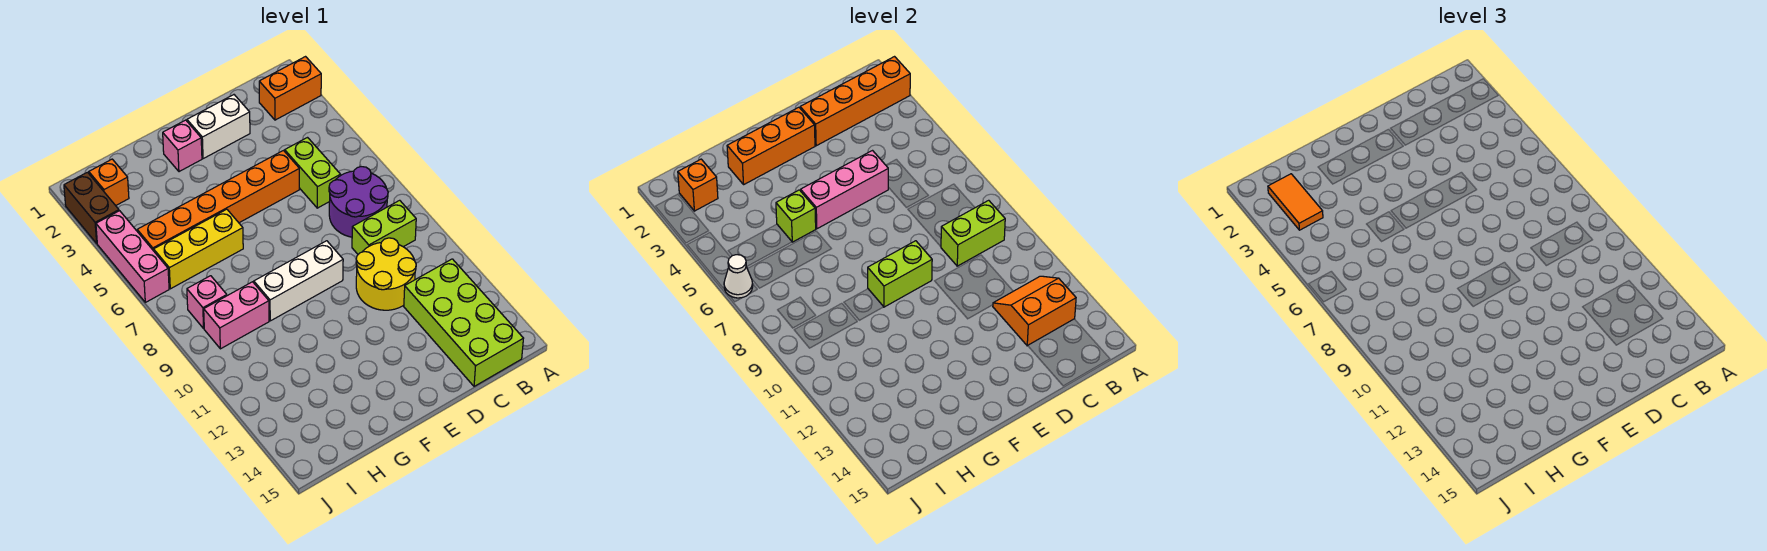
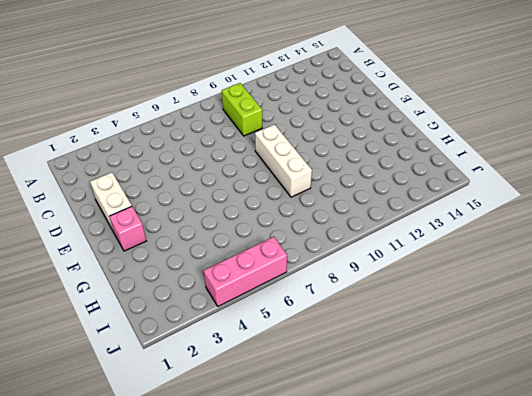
none -> orange 1x2 brick [259,57,321,120]
none -> purple 2x2 round brick [329,167,388,237]
none -> lime 2x4 brick [404,259,523,386]

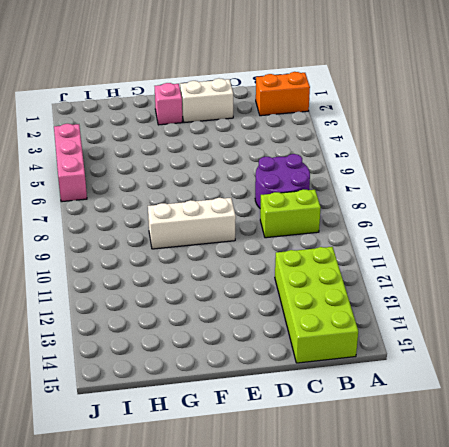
none -> lime 1x2 brick [285,138,340,208]
none -> yellow 2x2 round brick [356,238,416,310]
none -> orange 1x6 brick [137,151,299,251]

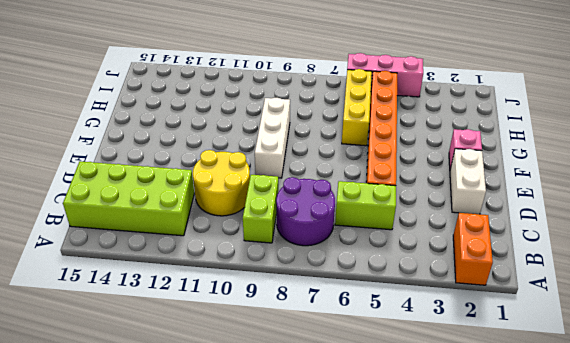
none -> pink 1x2 brick [204,282,269,349]
none -> orange 1x1 brick [89,159,129,206]
none -> pink 1x1 brick [187,276,227,328]

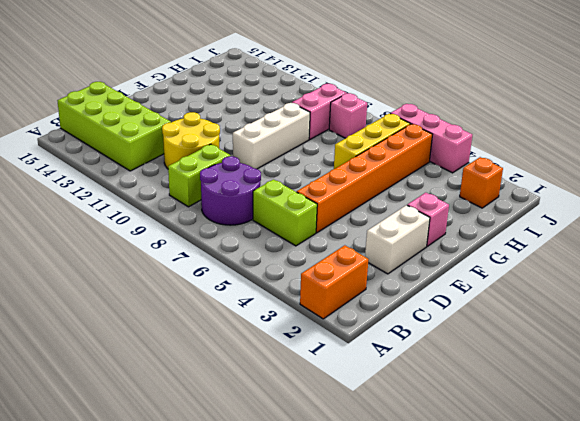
none -> brown 1x2 brick [64,172,119,243]
none -> orange 1x4 brick [800,57,910,146]
none -> lime 1x2 brick [941,200,1005,266]

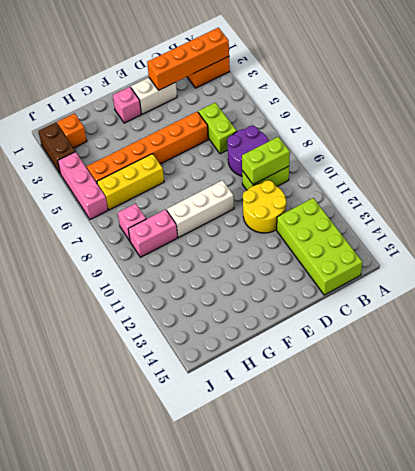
none -> orange 2x2 slope [993,276,1076,346]
none -> pink 1x3 brick [801,151,888,229]
none -> orange 1x3 brick [727,107,815,184]

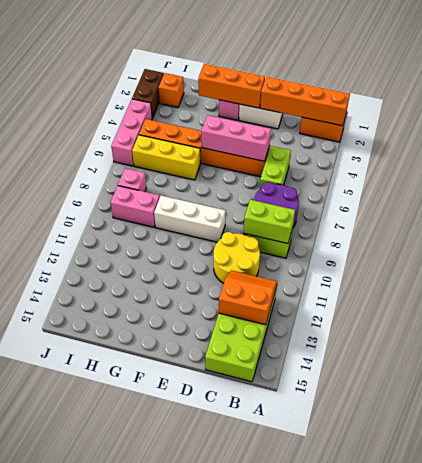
none -> lime 1x2 brick [868,241,932,307]
none -> lime 1x1 brick [776,190,816,242]
none -> orange 1x1 brick [678,159,718,211]

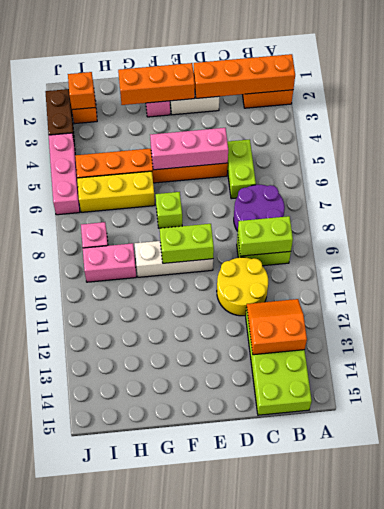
lime 1x1 brick [156,192,182,228] -> lime 1x1 brick moved to [776,190,816,242]
none -> white 1x1 cone [724,255,753,298]
none -> orange 1x2 tile [1268,174,1323,230]

